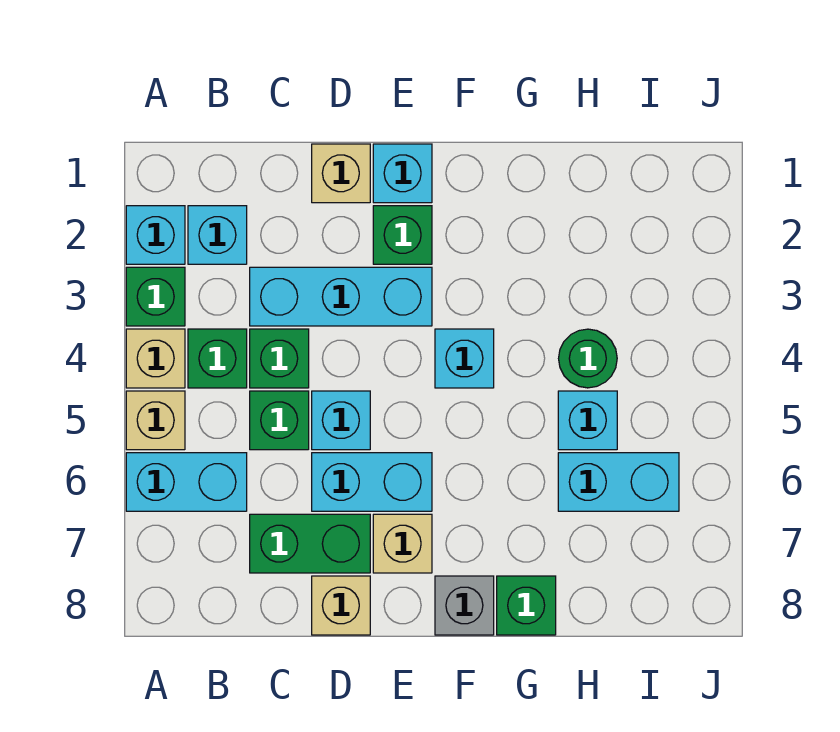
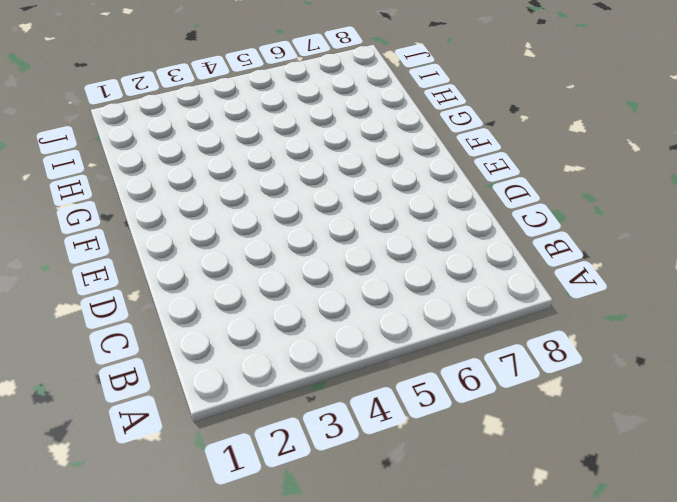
none -> cyan 1x1 brick [126,206,185,264]
none -> green 1x1 brick [126,267,185,326]
none -> tan 1x1 brick [126,329,185,388]

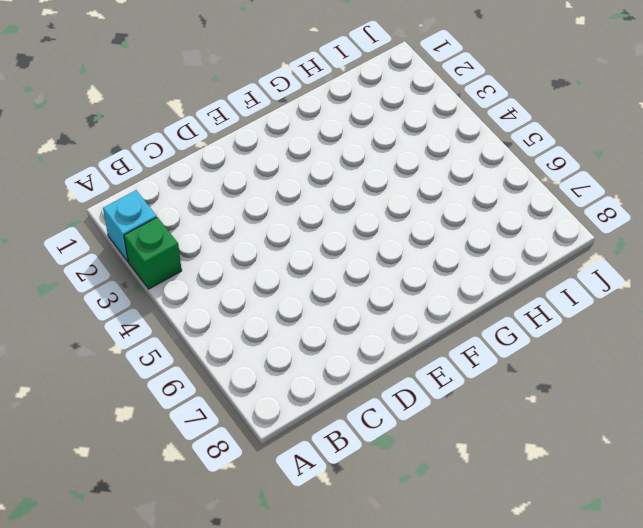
none -> tan 1x1 brick [126,329,185,388]
none -> tan 1x1 brick [126,391,185,450]
none -> cyan 1x2 brick [126,453,247,511]

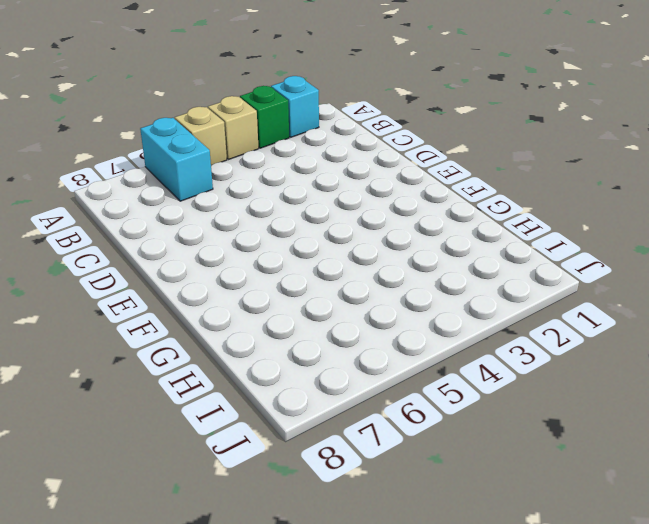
none -> cyan 1x1 brick [188,206,247,264]
none -> green 1x1 brick [188,329,247,388]
none -> cyan 1x3 brick [250,267,432,326]

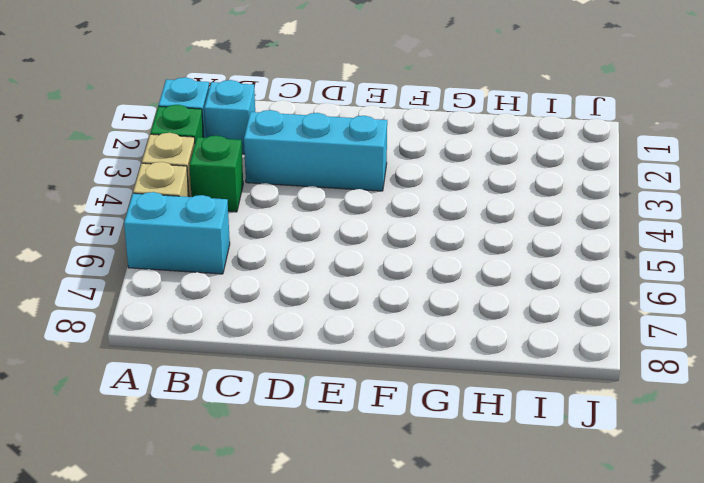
none -> green 1x1 brick [250,329,309,388]
none -> green 1x1 brick [250,391,309,450]
none -> green 1x2 brick [250,514,370,573]

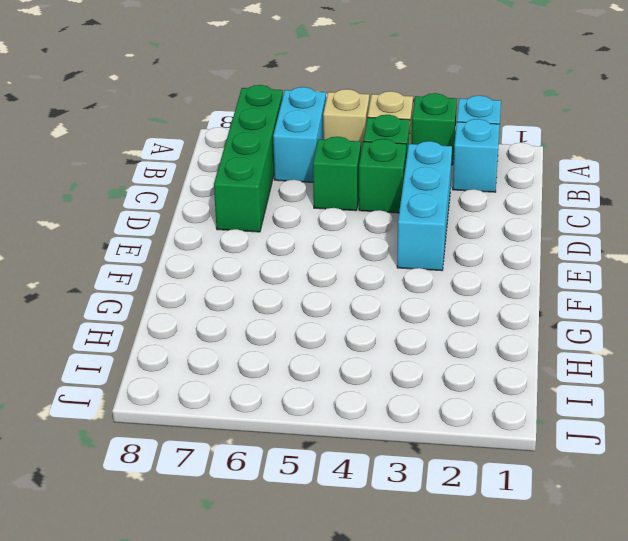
green 1x4 brick [214,85,283,232] -> green 1x2 brick [250,514,370,573]
none -> tan 1x1 brick [312,144,370,203]
none -> cyan 1x1 brick [312,391,370,450]
none -> cyan 1x2 brick [312,453,432,511]

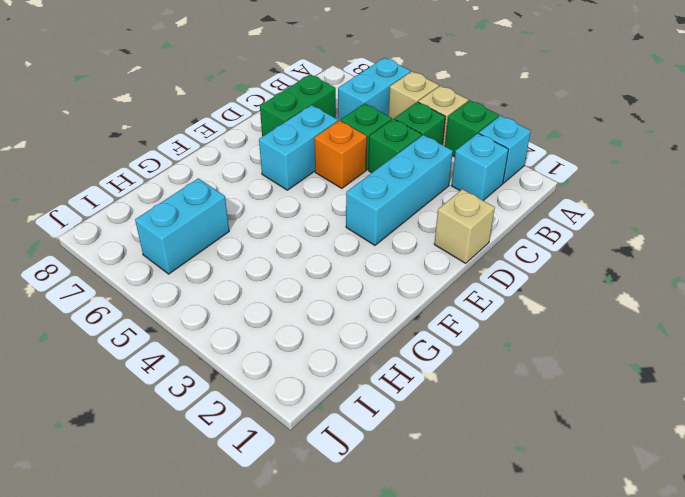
orange 1x1 brick [314,120,367,188] -> cyan 1x1 brick [312,391,370,450]
none -> tan 1x1 brick [312,576,370,635]
none -> cyan 1x1 brick [373,144,432,203]
none -> green 1x1 brick [373,206,432,264]

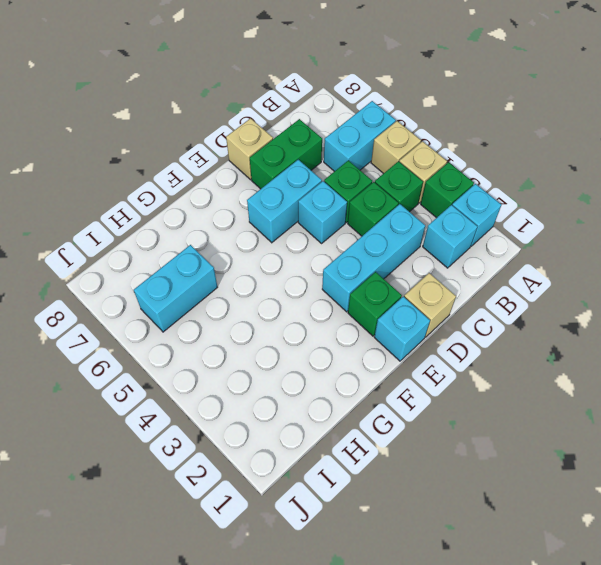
none -> tan 1x1 brick [373,514,432,573]
none -> cyan 1x1 brick [435,329,494,388]
none -> grey 1x1 brick [435,576,494,635]

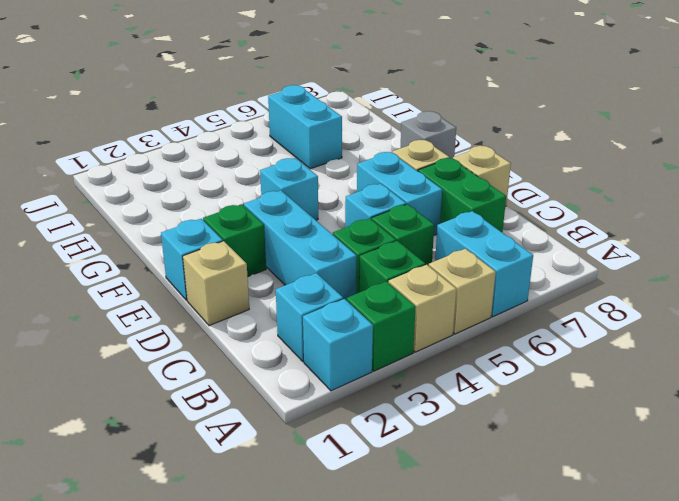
none -> green 1x1 brick [497,576,556,635]
none -> green 1x1 round brick [559,329,617,388]
none -> cyan 1x1 brick [558,391,617,450]

